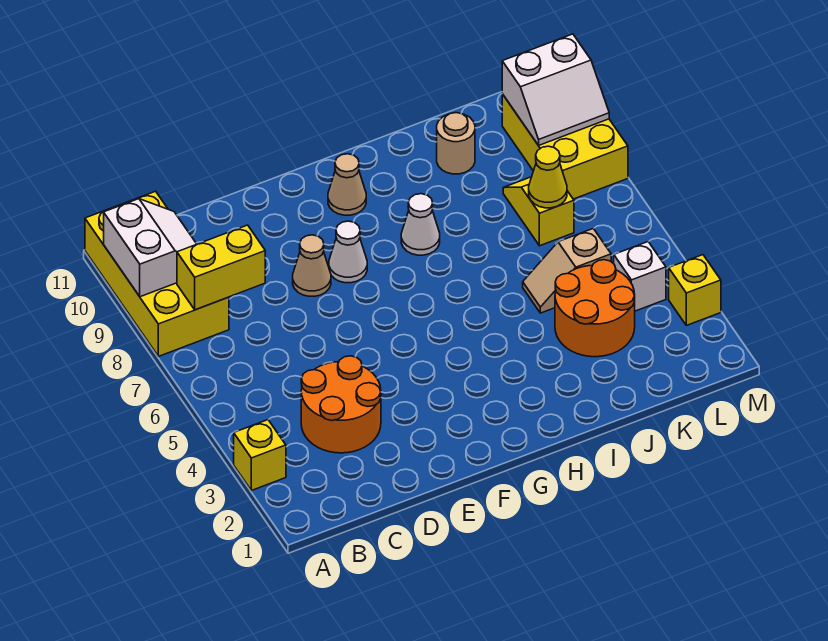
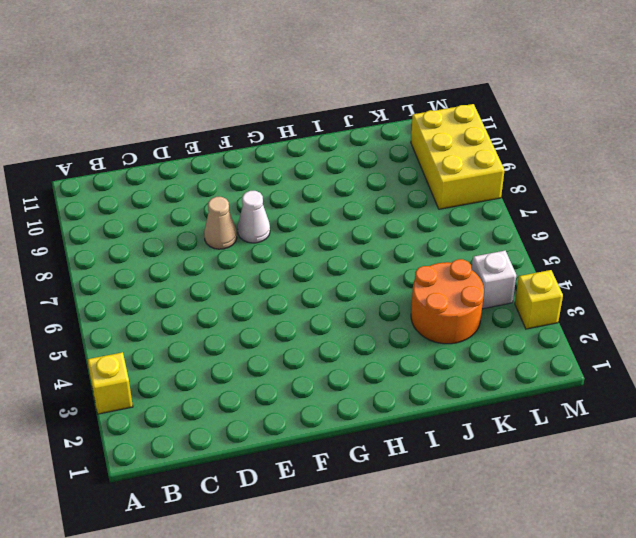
none -> yellow 2x4 brick [85,191,229,356]
none -> orange 2x2 round brick [301,356,381,453]
none -> tan 1x1 cone [328,154,366,215]

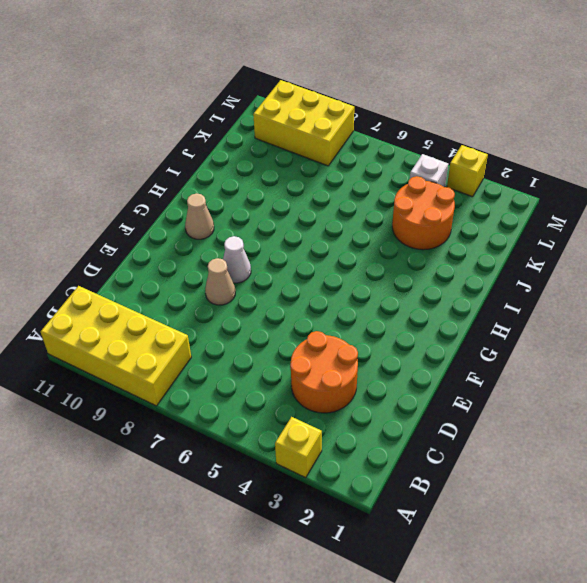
none -> white 1x1 cone [401,194,440,255]
none -> tan 1x2 slope [523,228,611,313]
none -> tan 1x1 round brick [437,113,475,174]

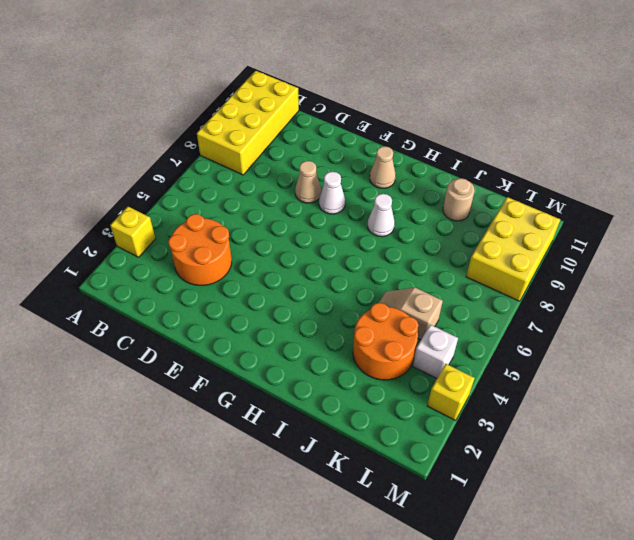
none -> yellow 1x2 slope [503,177,574,246]
none -> white 2x2 slope [104,199,196,297]
none -> yellow 1x2 brick [177,225,265,310]

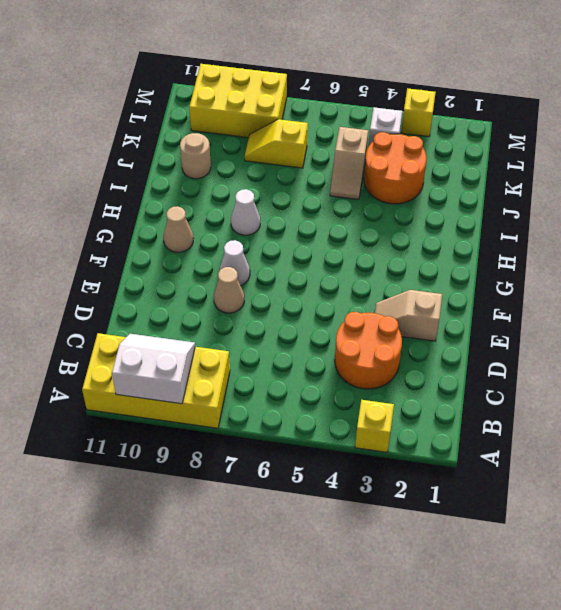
tan 1x2 slope [375,290,442,341] -> none
none -> yellow 1x2 brick [177,225,265,310]
none -> yellow 1x1 cone [529,146,567,208]
none -> white 2x2 slope [502,34,609,145]

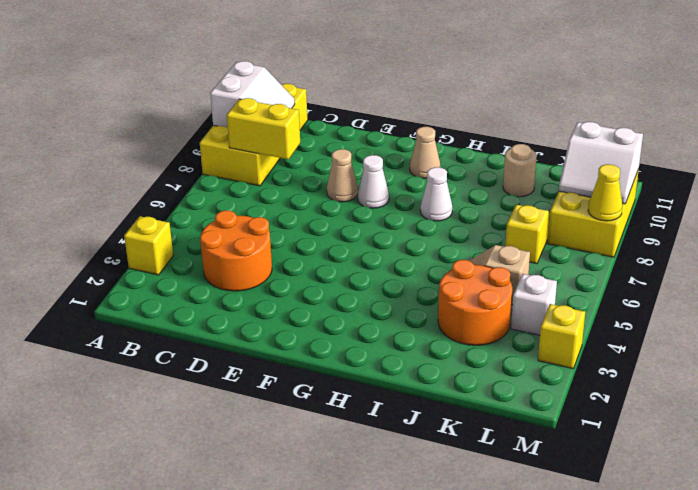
yellow 1x1 cone [588,164,623,221] -> yellow 1x1 cone moved to [529,146,567,208]

